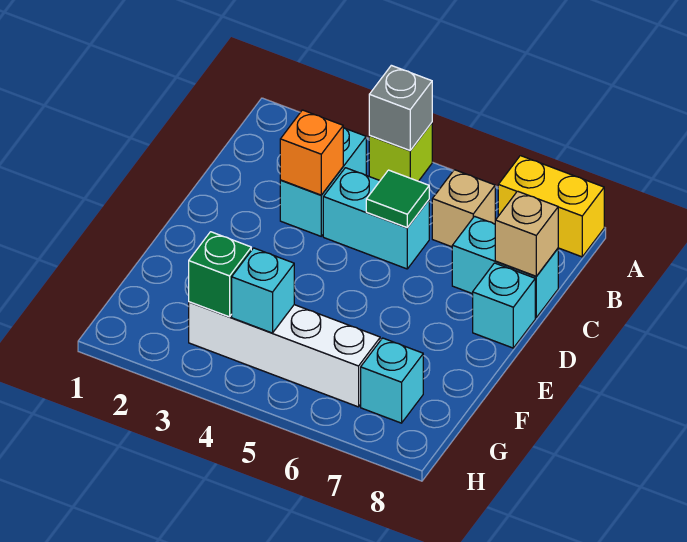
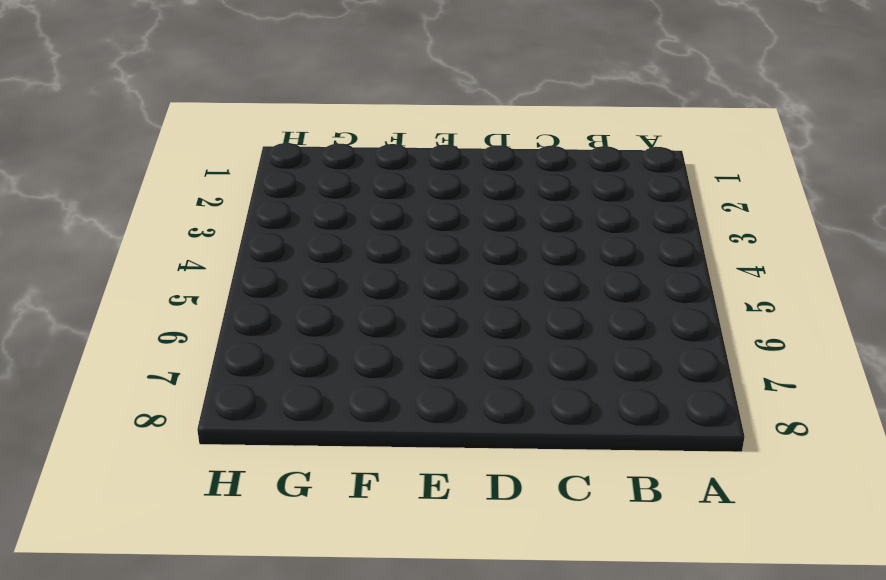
none -> lime 1x1 brick [369,123,432,181]
none -> yellow 1x2 brick [498,156,604,257]
none -> cyan 1x2 brick [280,128,366,236]

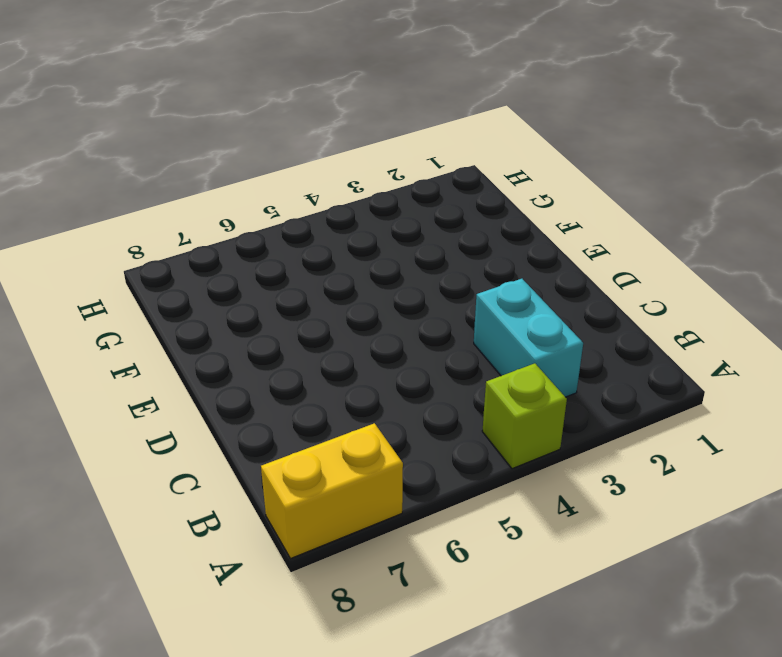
none -> tan 1x1 brick [432,170,495,247]
none -> cyan 1x2 brick [323,168,429,269]
none -> cyan 1x2 brick [452,216,558,318]

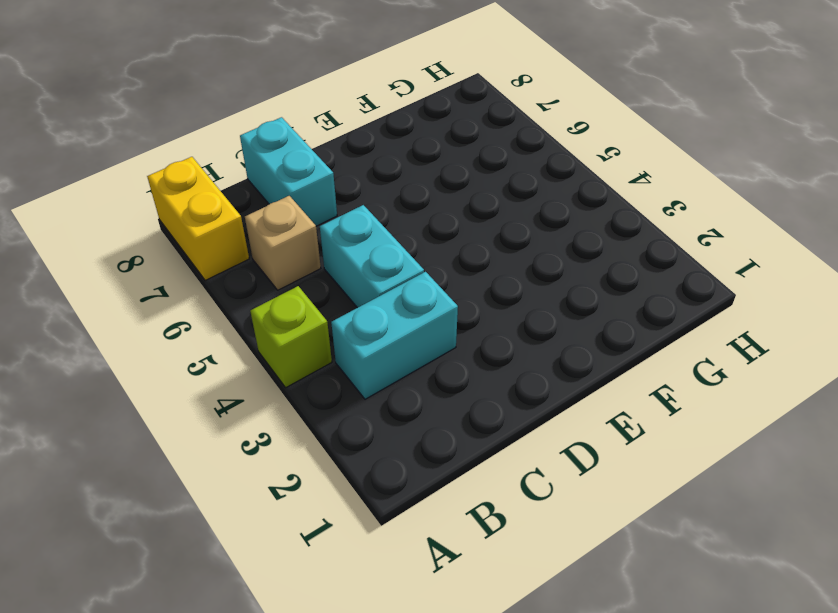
none -> cyan 1x1 brick [473,263,535,348]
none -> white 1x4 brick [189,302,380,407]
none -> cyan 1x1 brick [361,338,423,423]

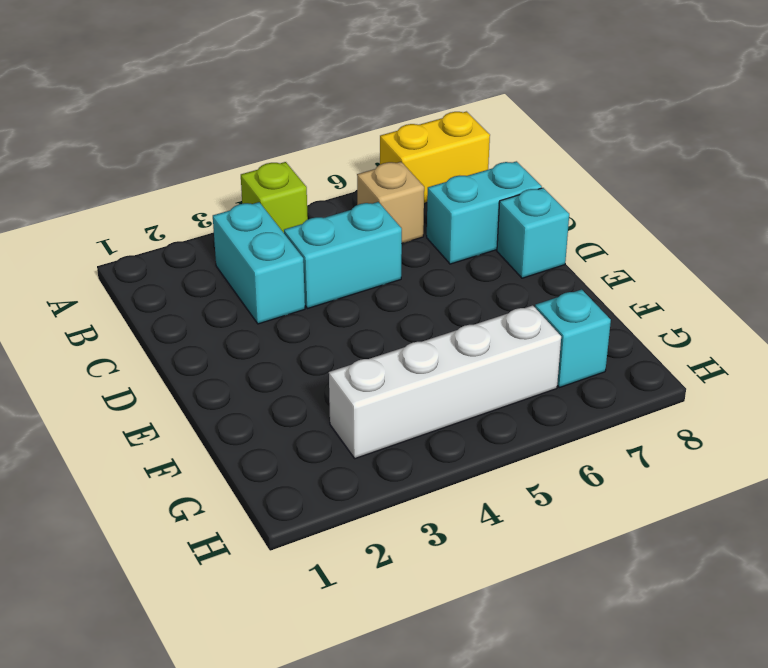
none -> grey 1x1 brick [369,65,432,151]
none -> orange 1x1 brick [280,110,343,195]
none -> green 1x1 tile [366,170,429,228]

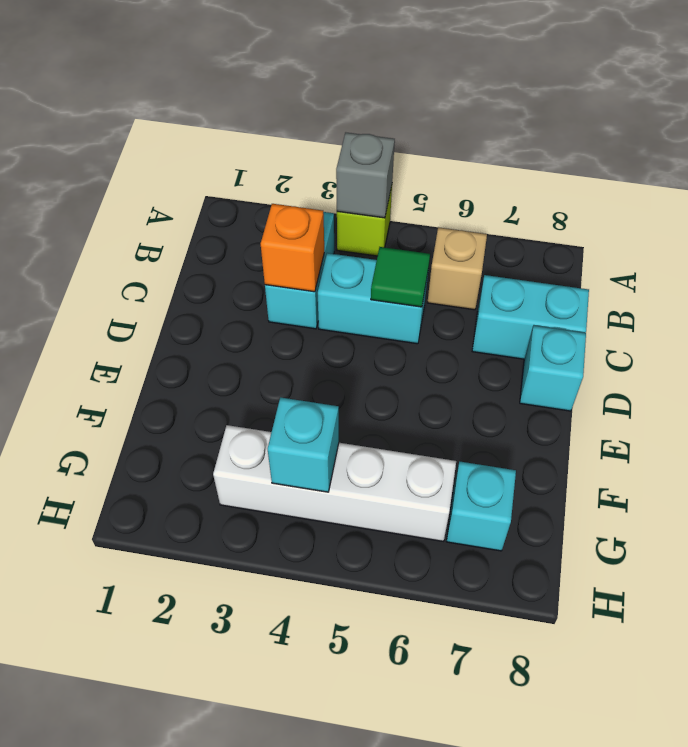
none -> yellow 1x2 brick [498,156,604,257]
none -> tan 1x1 brick [495,191,558,276]
none -> green 1x1 brick [189,232,251,317]

